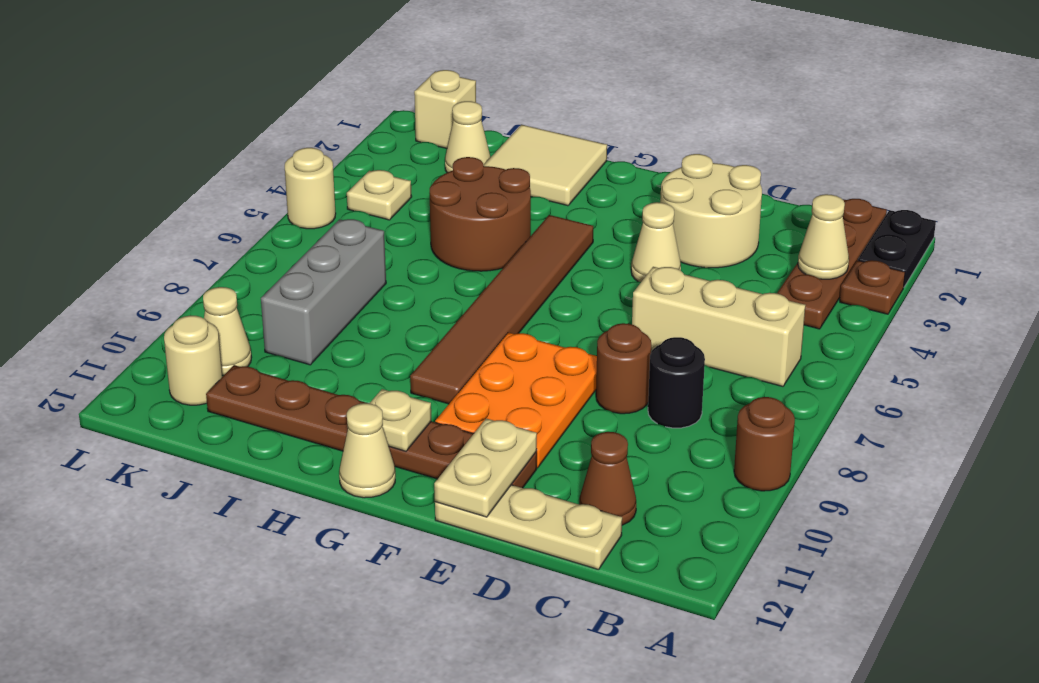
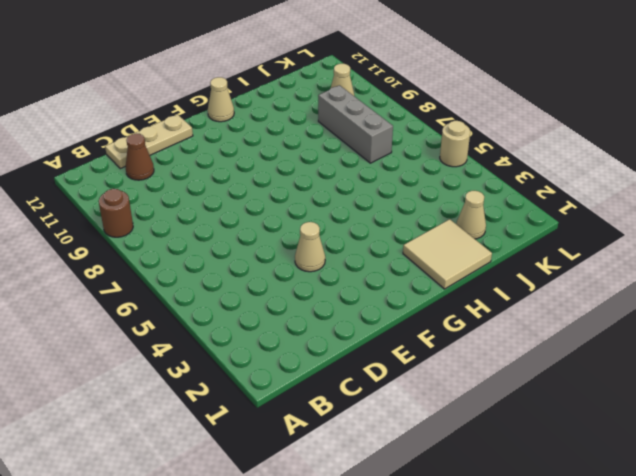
none -> black 1x2 plate [858,210,936,287]
none -> brown 1x1 plate [840,260,905,314]
none -> brown 1x4 plate [777,199,887,329]

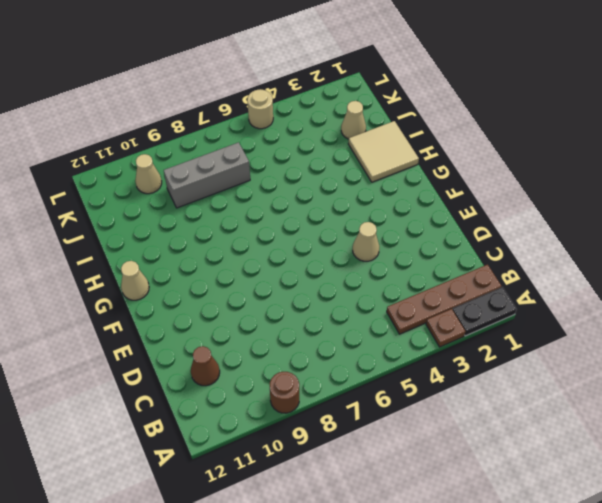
none -> tan 1x3 brick [632,267,805,386]
none -> black 1x1 round brick [648,337,705,428]
none -> tan 1x3 plate [435,485,622,570]

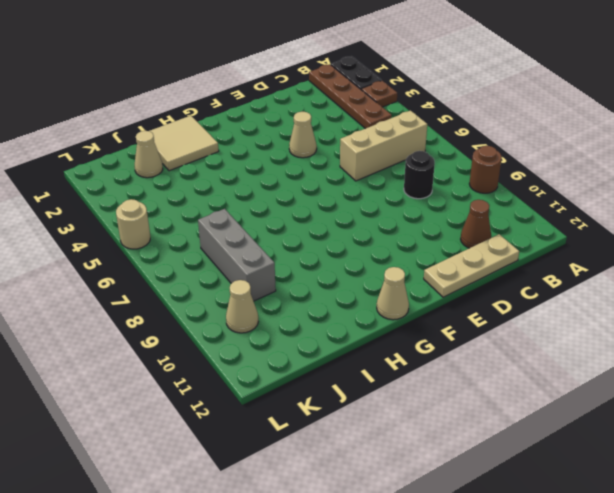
none -> tan 2x2 round brick [660,154,762,268]
none -> brown 1x1 round brick [596,323,651,414]
none -> orange 2x3 plate [435,332,597,468]

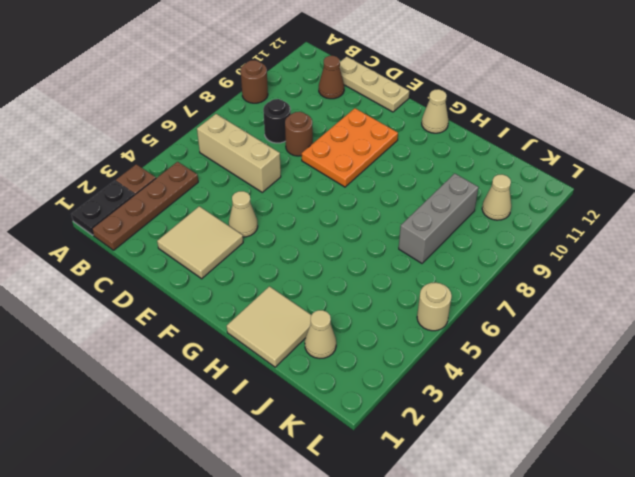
tan 2x2 tile [157,206,243,279] -> tan 2x2 round brick [660,154,762,268]
none -> brown 1x6 plate [206,365,537,488]
none -> brown 1x6 tile [410,215,593,404]
none -> brown 2x2 round brick [430,157,531,271]

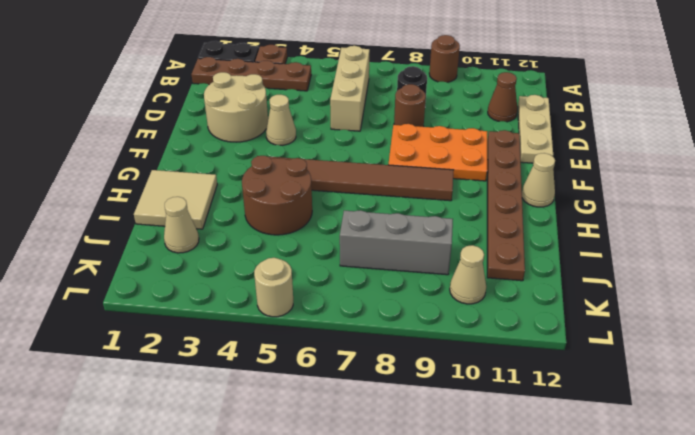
none -> tan 1x1 brick [414,70,476,148]
none -> tan 1x1 plate [347,170,412,220]
none -> tan 1x1 round brick [164,316,222,405]

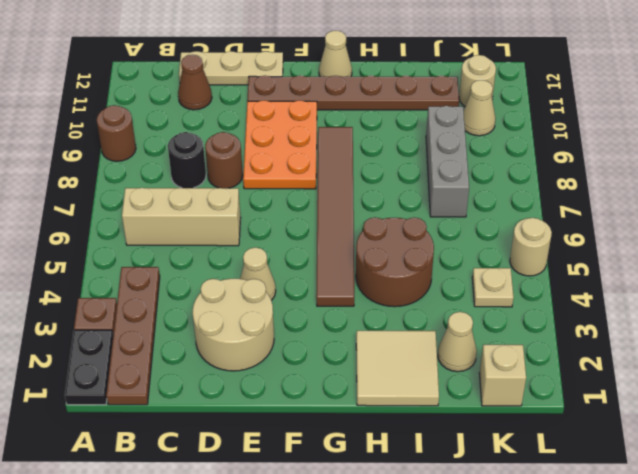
none -> tan 1x1 cone [798,194,849,279]
none -> tan 1x2 plate [434,419,537,517]
none -> tan 1x1 plate [369,389,431,451]

